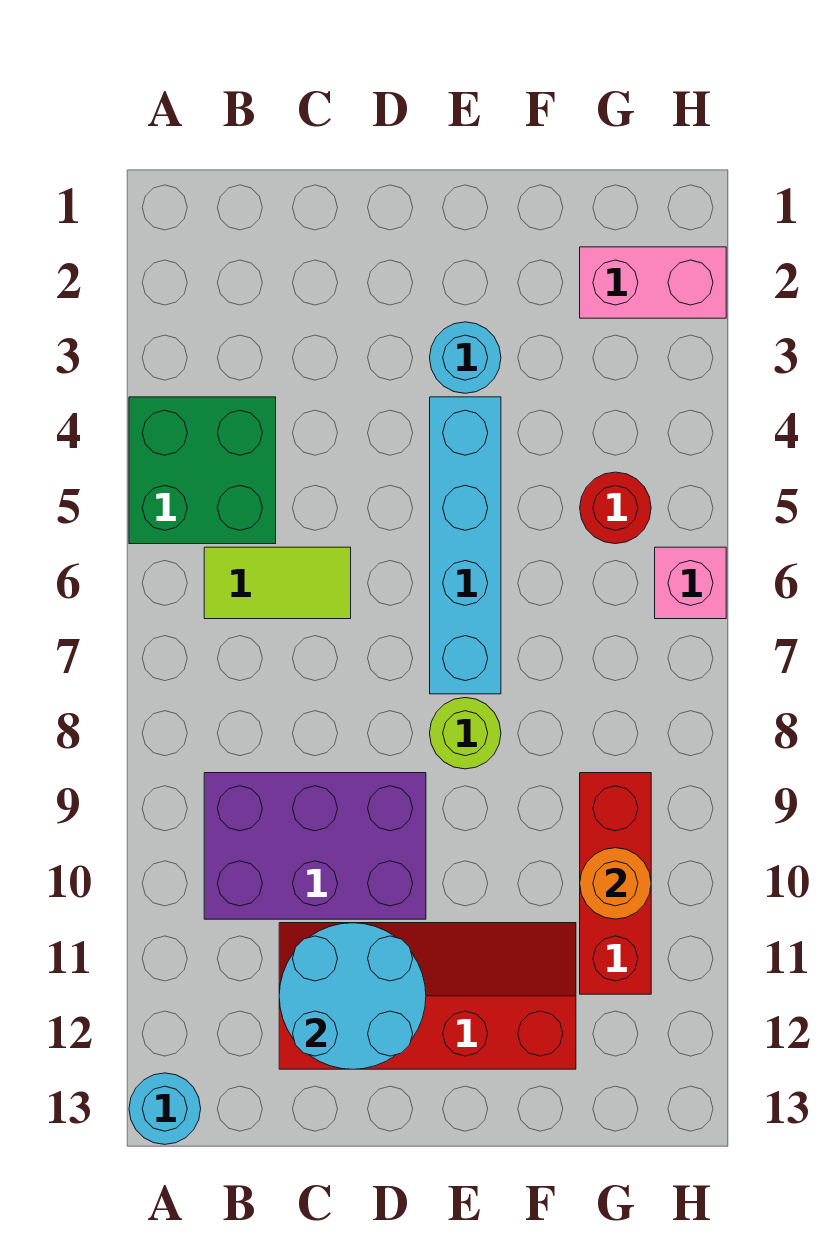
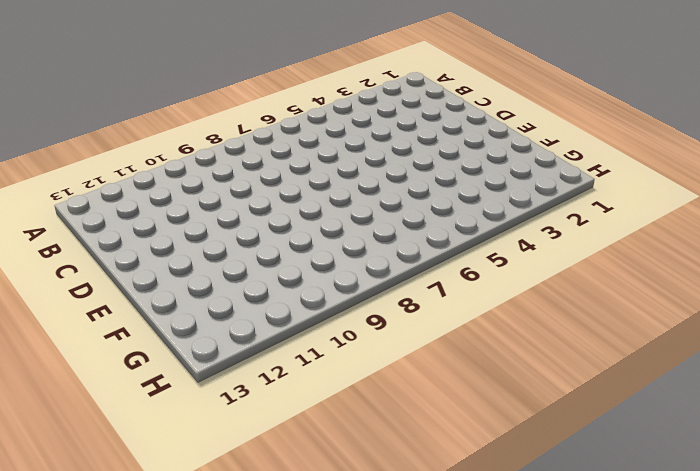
none -> green 2x2 brick [129,397,276,544]
none -> cyan 1x1 round brick [129,1073,201,1144]
none -> lime 1x2 tile [204,547,351,619]

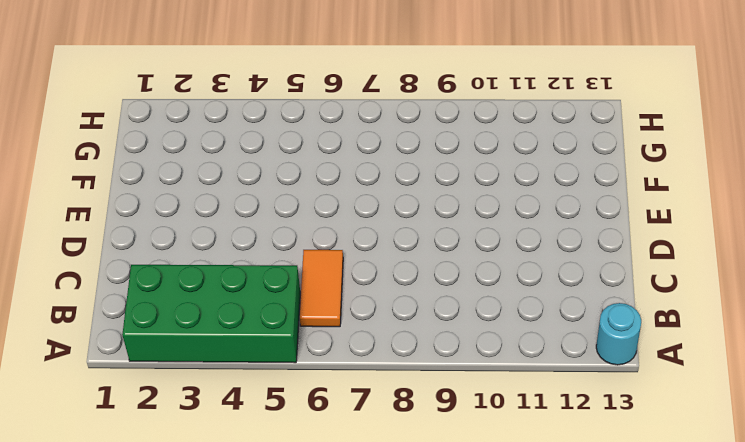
green 2x4 brick [122,265,300,363] -> green 2x2 brick [129,397,276,544]
orange 1x2 tile [300,250,343,327] -> lime 1x2 tile [204,547,351,619]
none -> purple 2x3 brick [204,773,426,919]
none -> red 2x4 slope [279,923,576,1069]
none -> cyan 1x1 round brick [430,322,501,393]

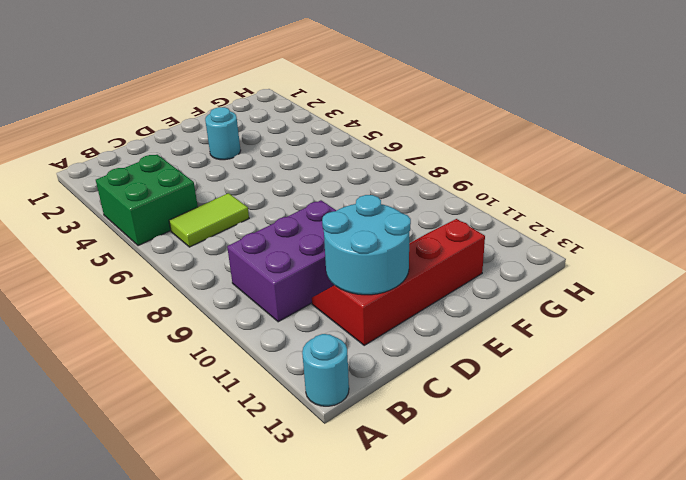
none -> cyan 1x4 brick [430,397,501,694]
none -> lime 1x1 round brick [430,698,501,769]
none -> pink 1x2 brick [580,247,726,318]

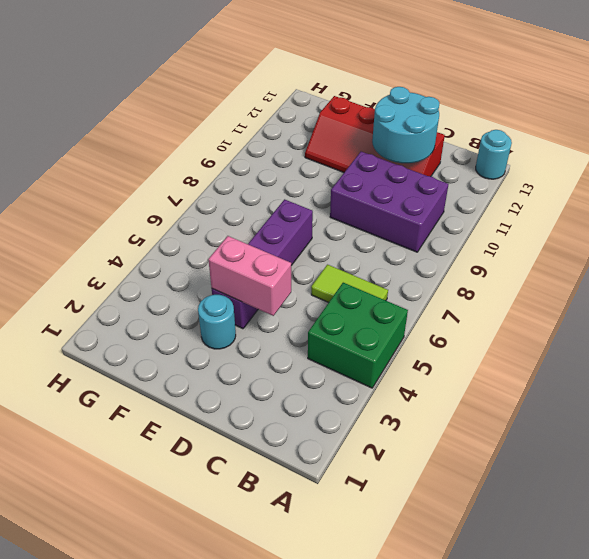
pink 1x2 brick [208,236,291,316] -> pink 1x2 brick moved to [580,247,726,318]
purple 1x4 brick [212,199,313,329] -> cyan 1x4 brick [430,397,501,694]
none -> lime 1x1 round brick [430,698,501,769]
none -> red 1x1 round brick [580,472,651,544]
none -> red 1x3 brick [580,773,651,994]

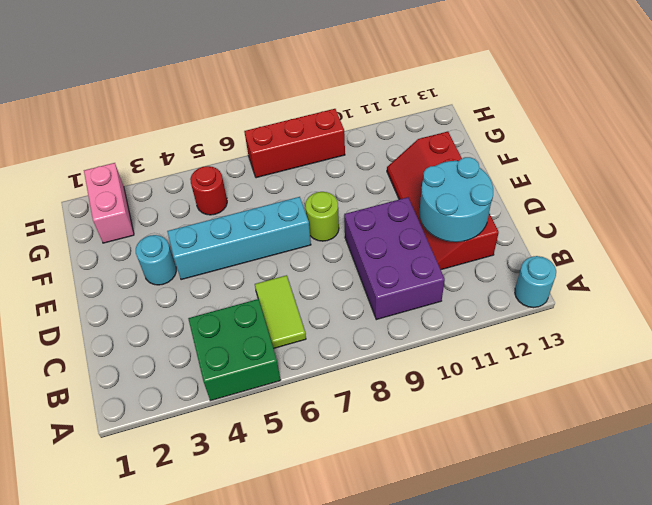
red 1x3 brick [244,109,345,178] -> red 1x3 brick moved to [580,773,651,994]
none -> pink 1x1 brick [655,547,726,619]
none -> orange 1x1 round brick [580,848,651,919]

